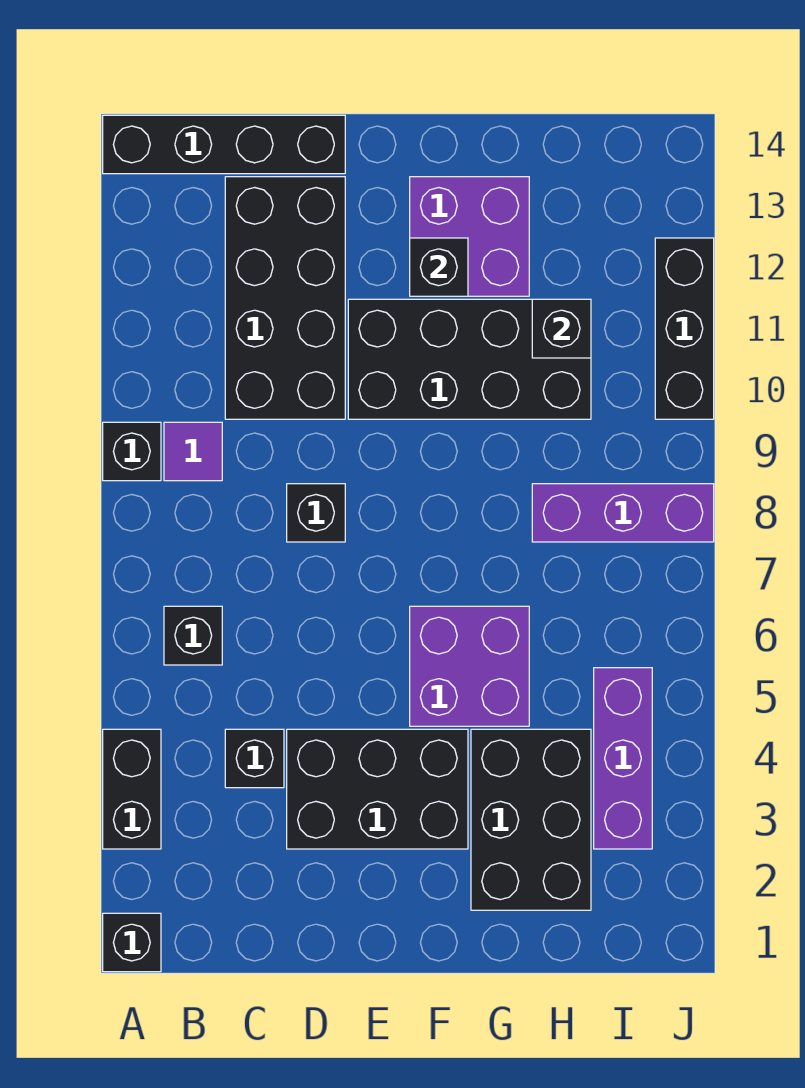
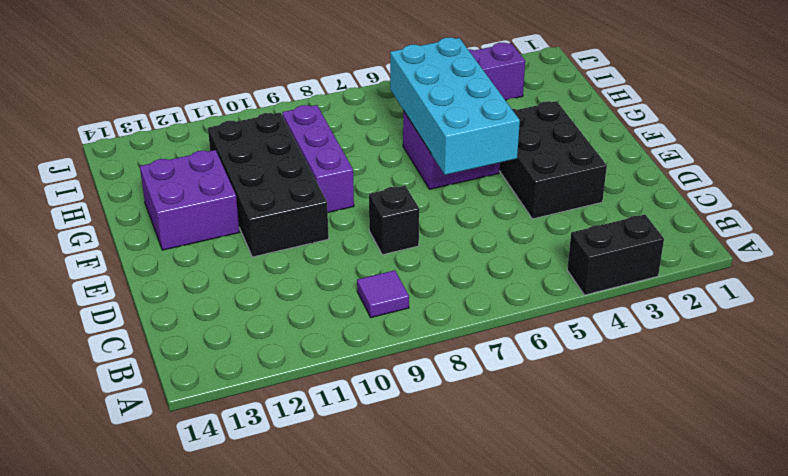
cyan 2x4 brick [390,37,520,175] -> none
purple 1x3 brick [282,105,354,212] -> purple 1x3 brick moved to [532,484,714,542]
none -> black 1x1 brick [103,913,161,972]
none -> black 1x1 brick [103,422,161,481]
none -> black 1x4 brick [103,115,345,174]

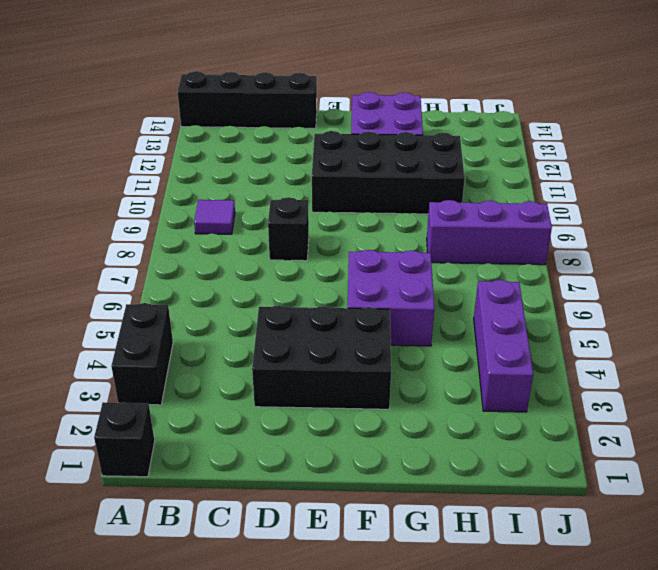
none -> black 1x1 brick [103,422,161,481]
none -> black 1x1 brick [164,606,222,665]
none -> black 1x1 brick [225,729,284,788]

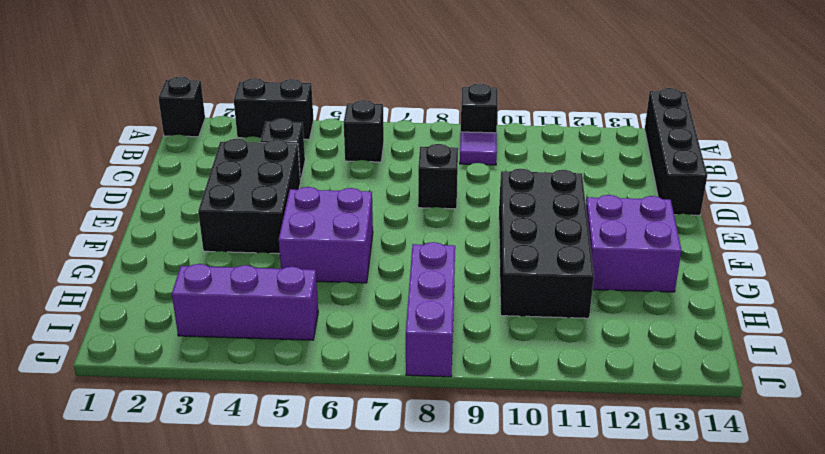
none -> black 2x4 brick [225,177,345,419]
none -> black 2x3 brick [471,729,591,910]
none -> black 1x3 brick [655,238,714,419]

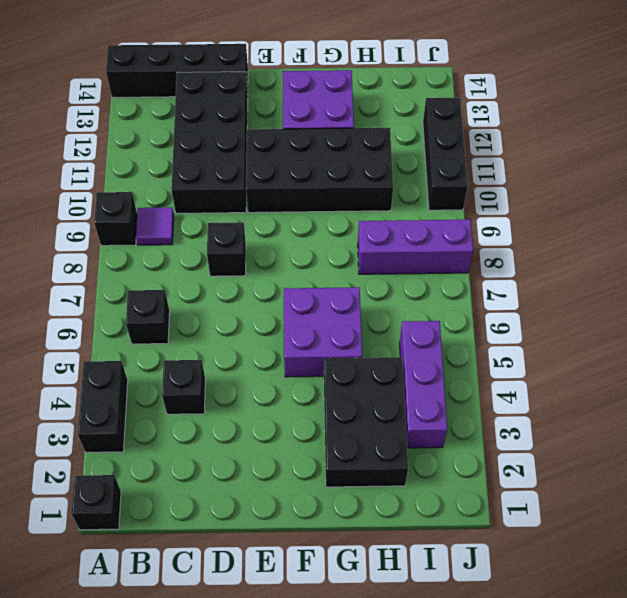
none -> black 2x3 brick [287,729,468,849]
none -> black 1x1 brick [410,238,468,296]
none -> black 1x1 brick [532,299,591,358]

